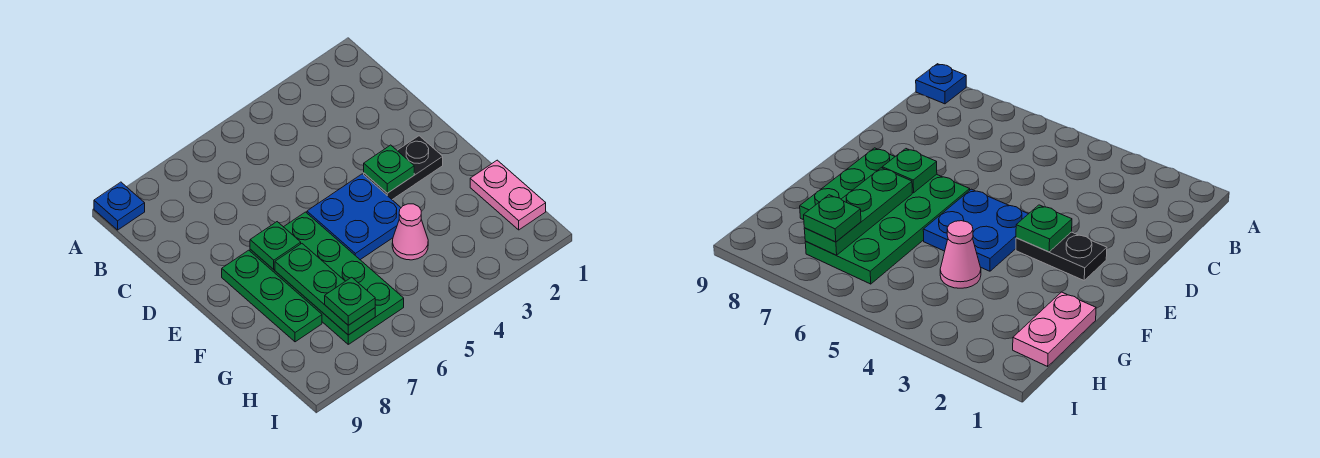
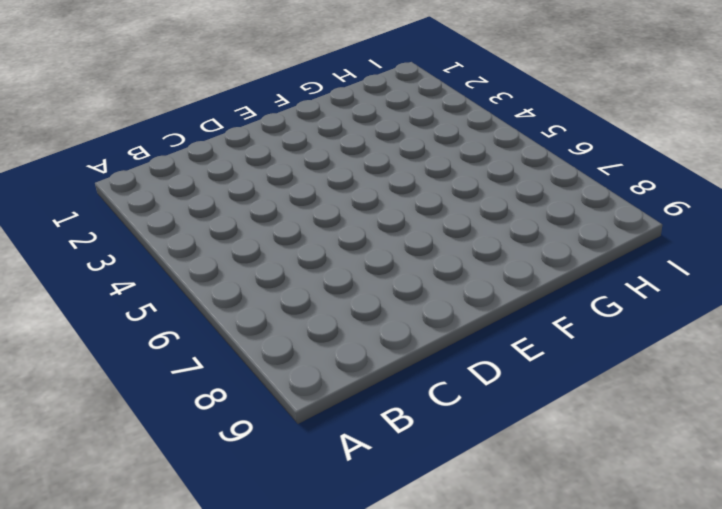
none -> blue 1x1 plate [94,182,145,230]
none -> black 1x2 plate [364,136,443,200]

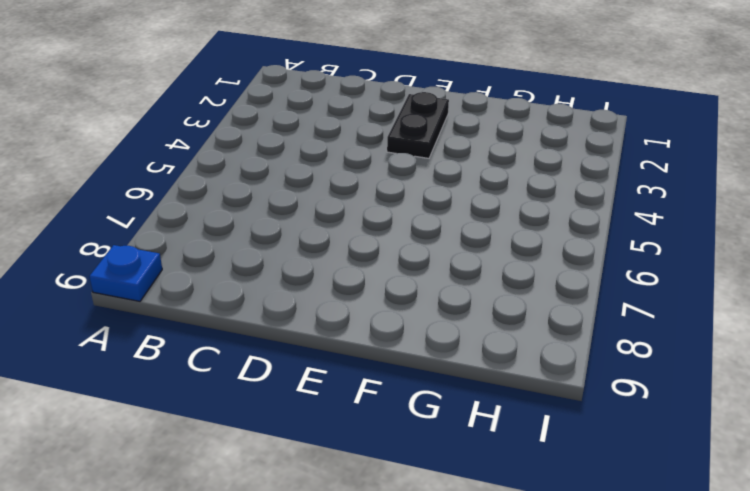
none -> blue 2x2 plate [307,174,401,260]
none -> green 2x4 plate [250,212,404,344]

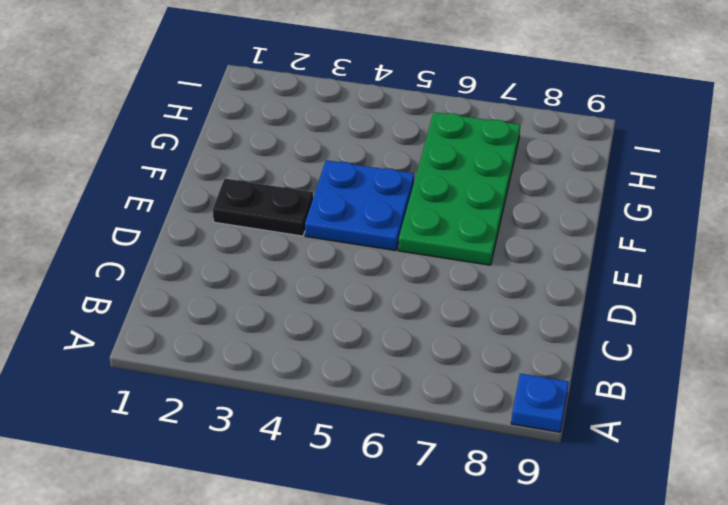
none -> green 1x3 plate [222,250,322,342]
none -> pink 1x2 plate [470,160,546,230]

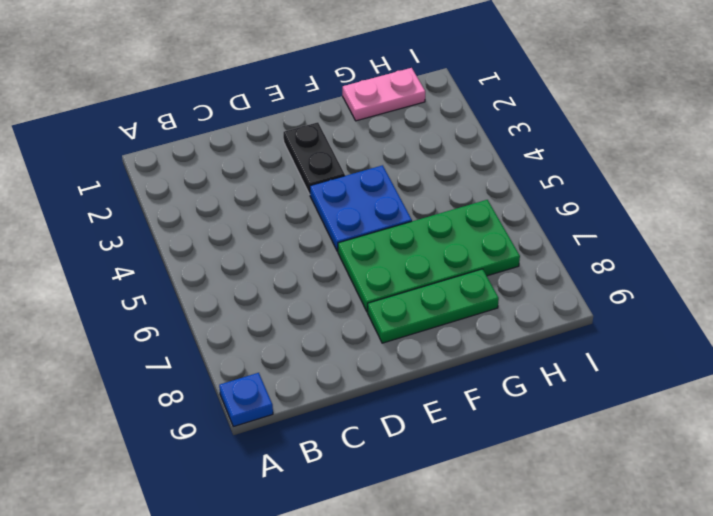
none -> pink 1x1 cone [392,204,428,260]
none -> green 1x1 plate [364,145,414,193]

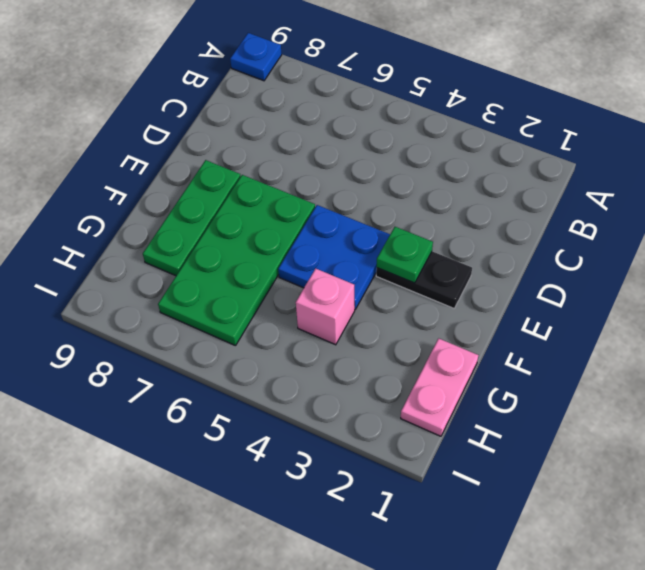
pink 1x1 brick [296,268,355,345] -> pink 1x1 cone [392,204,428,260]
none -> green 1x1 plate [250,222,301,269]
none -> green 1x3 plate [275,244,375,335]

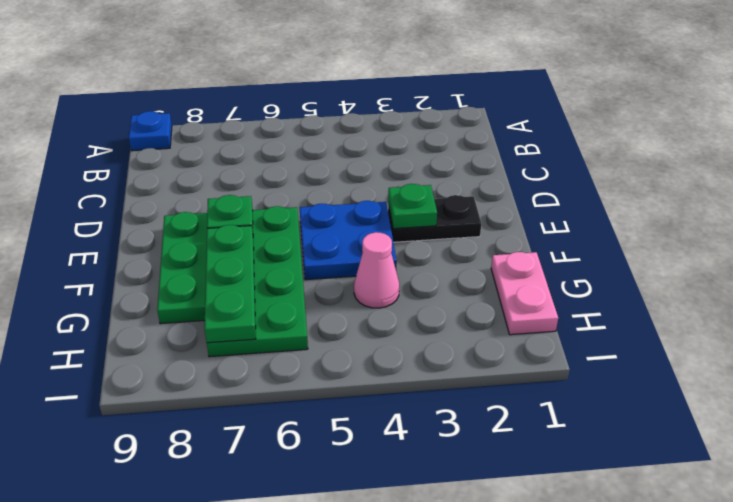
none -> green 1x1 plate [325,277,375,325]

